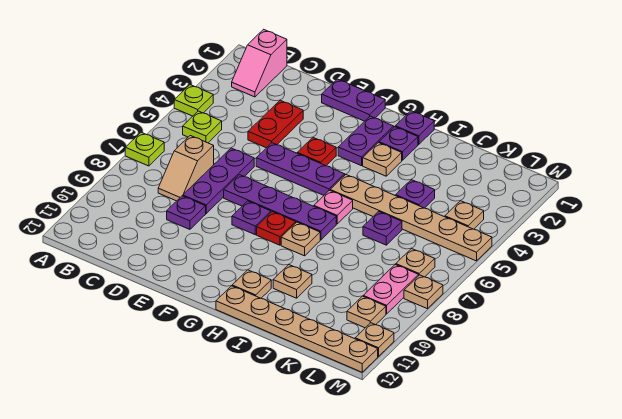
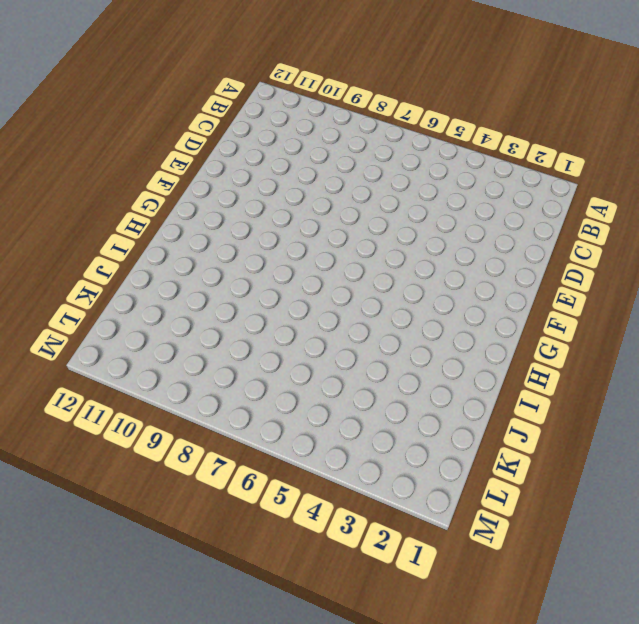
none -> lime 1x1 plate [174,85,213,116]
none -> lime 1x1 plate [125,132,164,166]
none -> pink 1x2 slope [232,29,287,97]
none -> lime 1x1 plate [183,111,222,143]

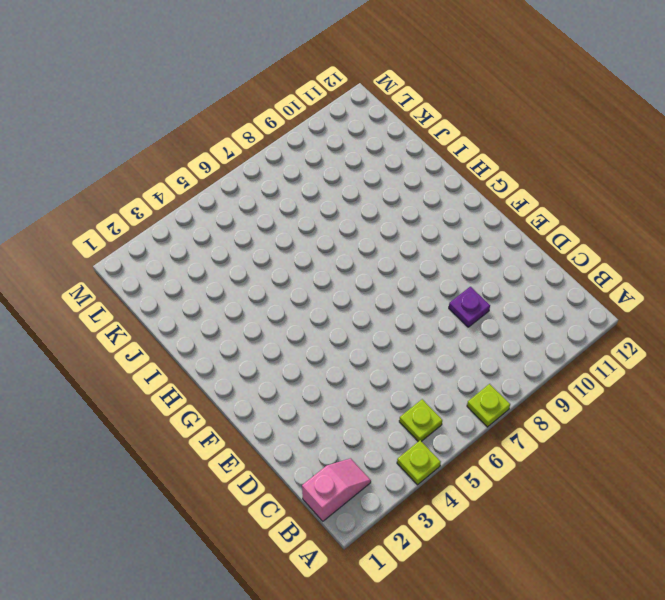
none -> tan 1x2 slope [158,136,214,201]
none -> red 1x2 plate [248,100,303,148]
none -> purple 1x3 plate [183,148,254,213]
none -> purple 1x2 plate [322,79,385,121]

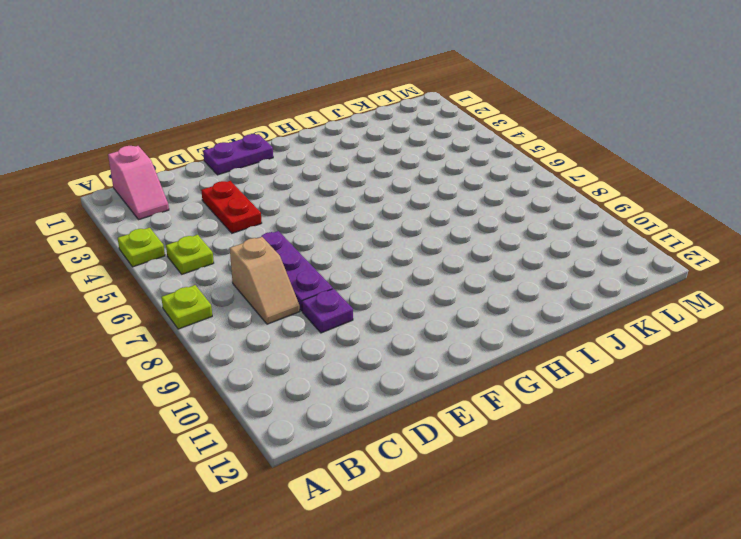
none -> purple 1x3 plate [256,143,345,195]
none -> purple 1x4 plate [224,175,336,240]
none -> red 1x1 plate [297,138,336,166]
none -> purple 1x1 plate [232,201,271,235]

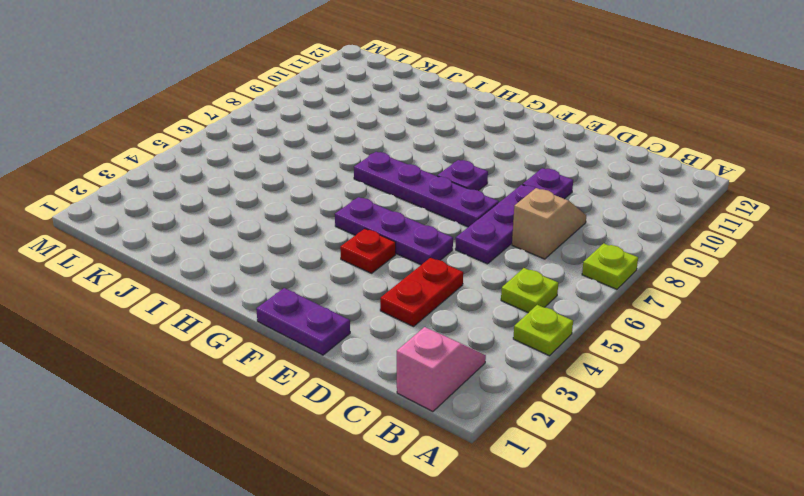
none -> purple 1x2 plate [338,116,394,166]
none -> red 1x1 plate [257,212,296,245]
none -> purple 1x1 plate [395,111,434,144]
none -> purple 1x1 plate [379,127,418,160]

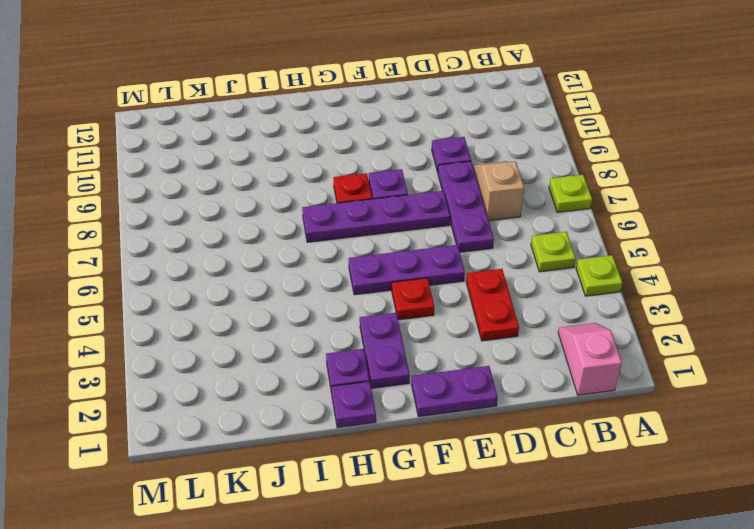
none -> tan 1x1 plate [363,143,402,176]
none -> tan 1x6 plate [330,175,492,261]
none -> pink 1x1 plate [314,190,353,224]
none -> tan 1x1 plate [281,222,320,256]

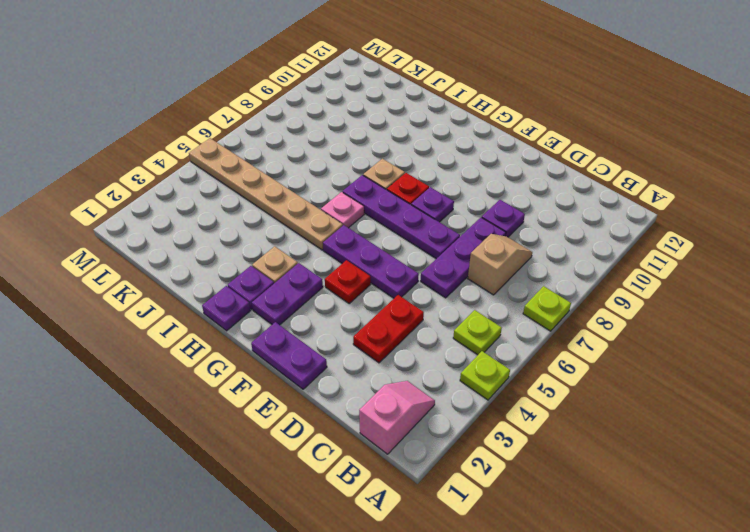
none -> tan 1x1 plate [232,270,271,298]
none -> tan 1x6 plate [216,286,378,372]
none -> tan 1x1 plate [273,265,312,298]
none -> purple 1x1 plate [396,180,435,208]

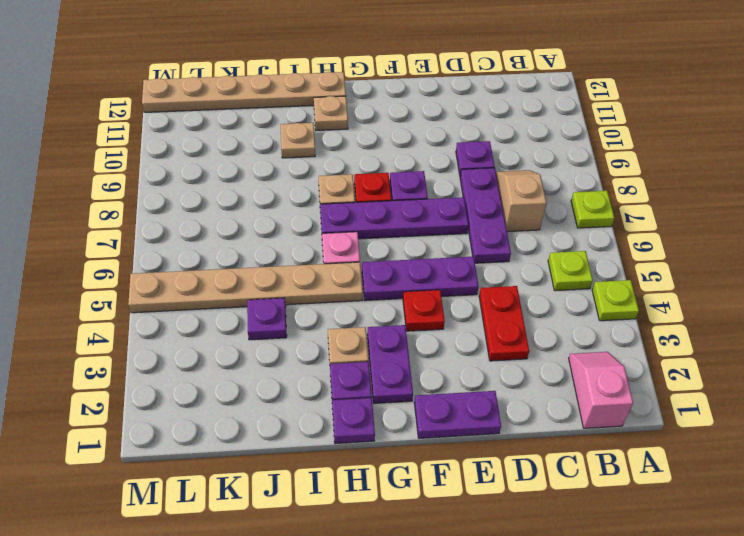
none -> purple 1x1 plate [363,211,402,245]
none -> tan 1x1 plate [445,201,484,229]
none -> tan 1x1 plate [396,248,435,277]
none -> pink 1x2 plate [363,265,419,314]

